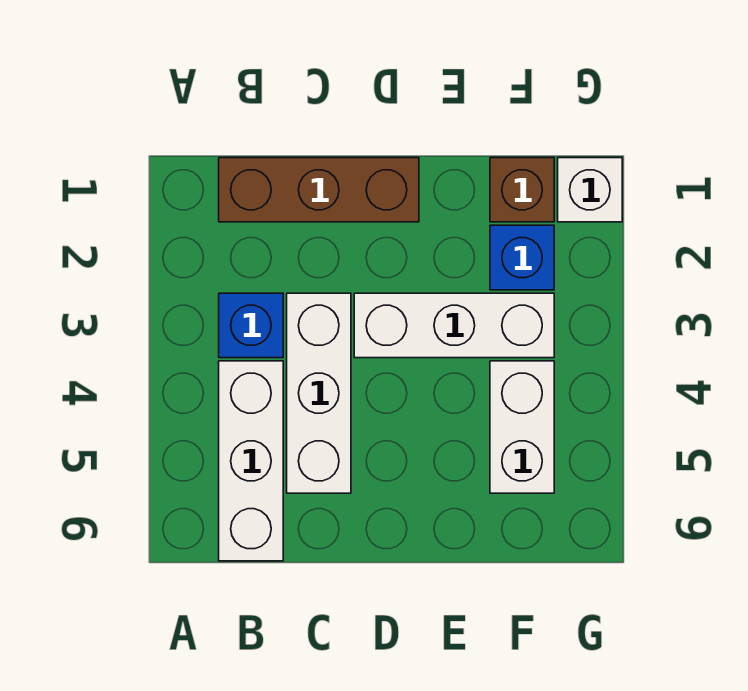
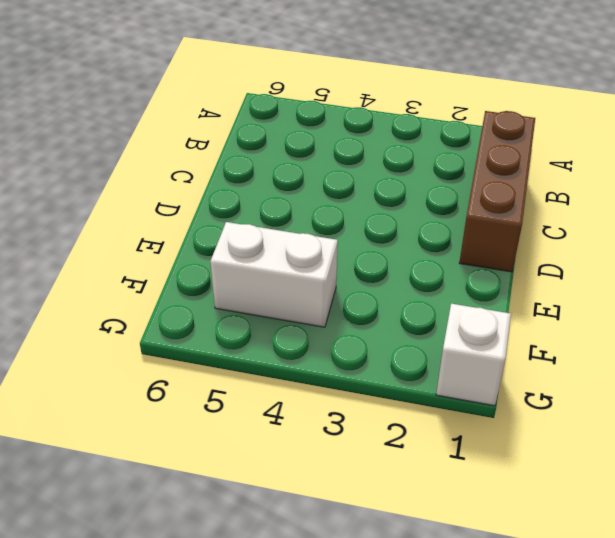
none -> blue 1x1 brick [219,293,283,358]
none -> white 1x3 brick [219,361,283,561]

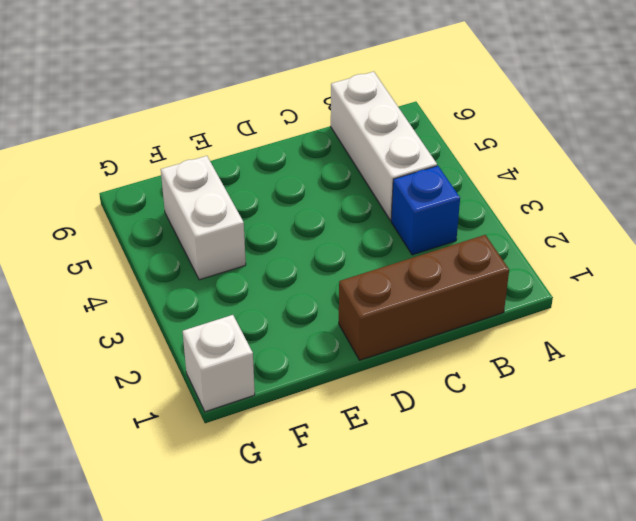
none -> white 1x3 brick [287,293,351,493]
none -> white 1x3 brick [354,293,554,358]

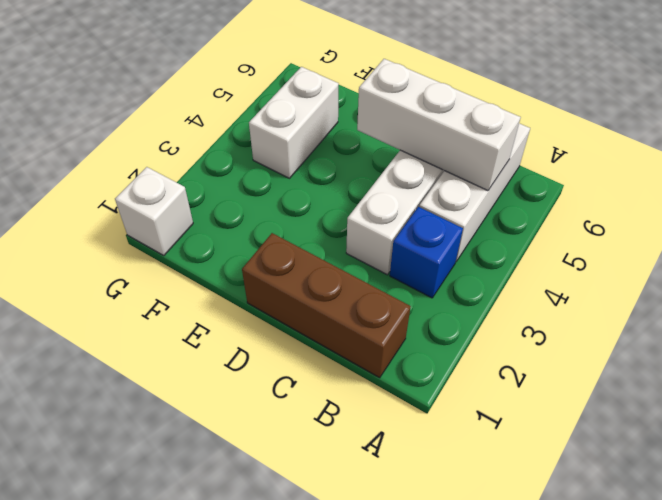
white 1x3 brick [357,59,521,191] -> white 1x3 brick moved to [354,293,554,358]
none -> brown 1x1 brick [490,158,554,222]
none -> blue 1x1 brick [490,225,554,290]

